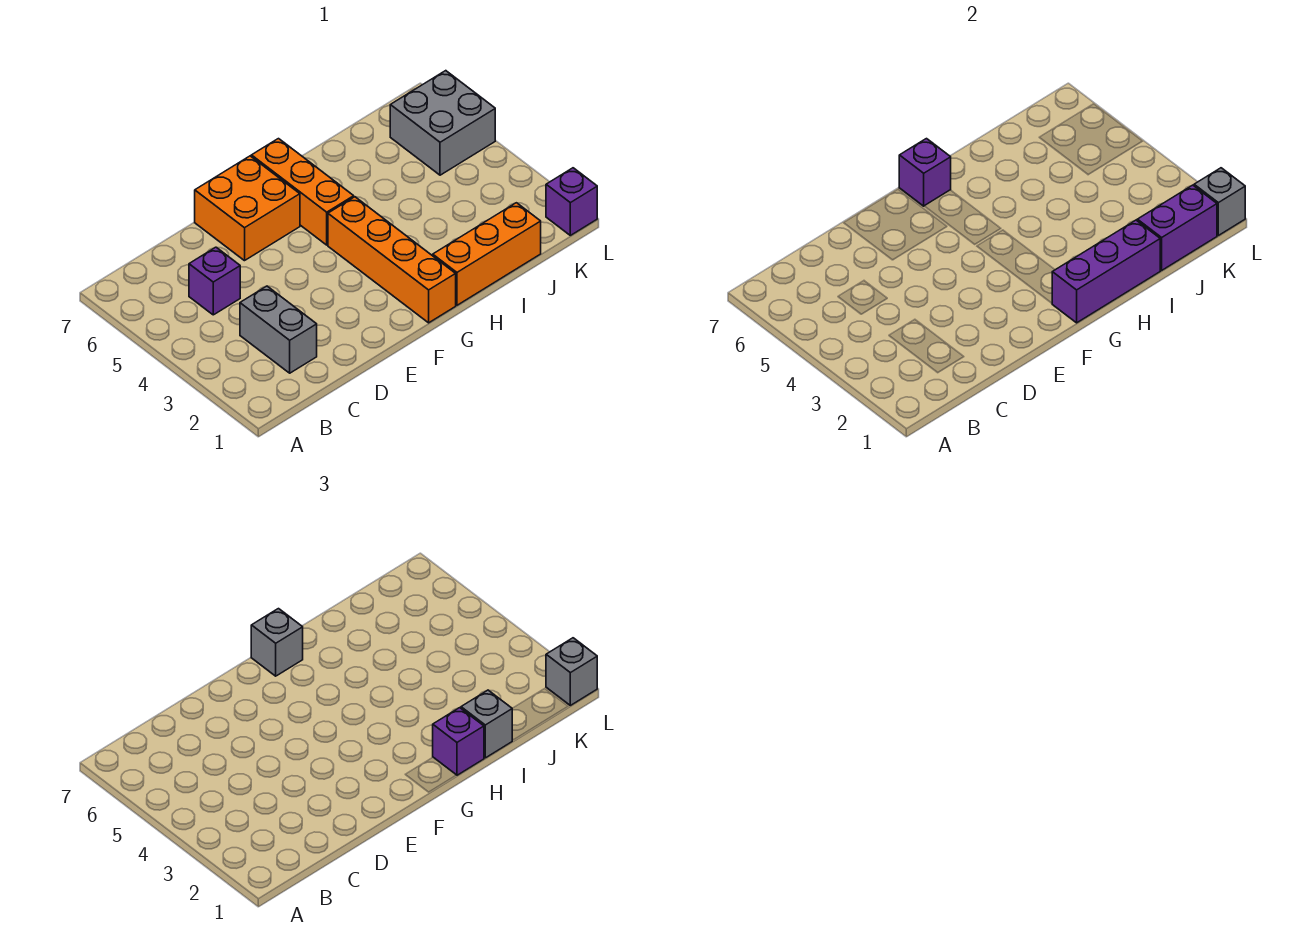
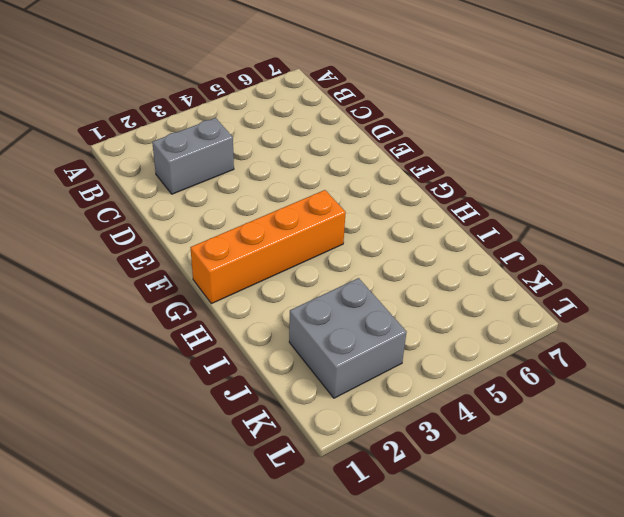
grey 2x2 brick [289,278,407,398] -> grey 2x2 brick moved to [390,71,495,175]
none -> purple 1x1 brick [189,247,240,315]
none -> orange 2x2 brick [195,156,300,261]
none -> orange 1x3 brick [251,139,354,245]

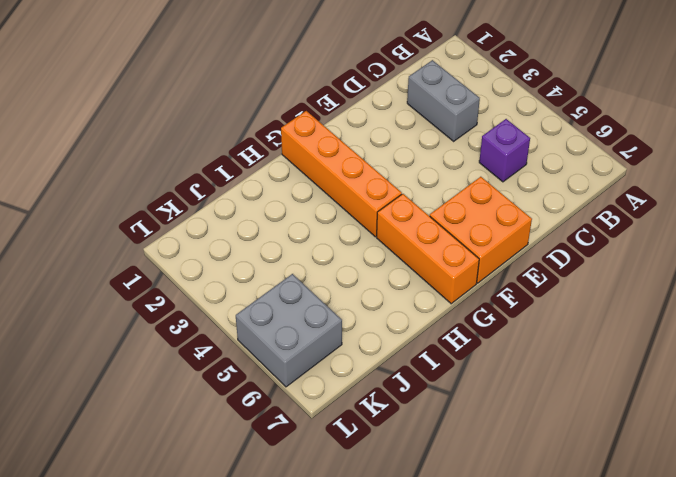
none -> orange 1x3 brick [432,203,541,305]
none -> purple 1x1 brick [546,168,597,235]
none -> purple 1x3 brick [1052,220,1160,323]

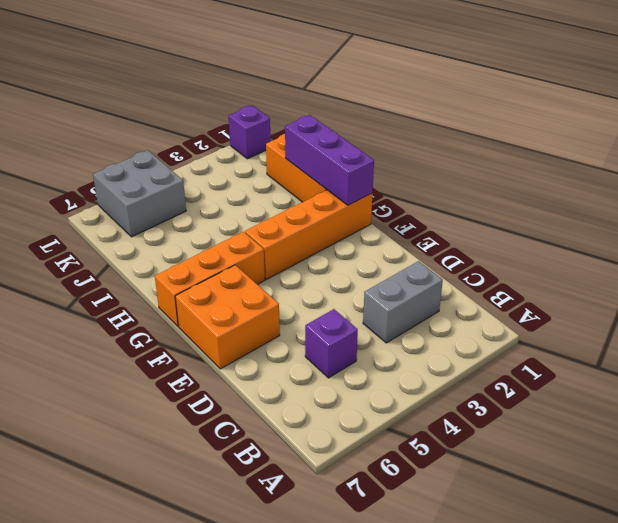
none -> purple 1x1 brick [899,139,951,206]
none -> purple 1x2 brick [1137,185,1217,270]
none -> grey 1x1 brick [1194,168,1245,235]

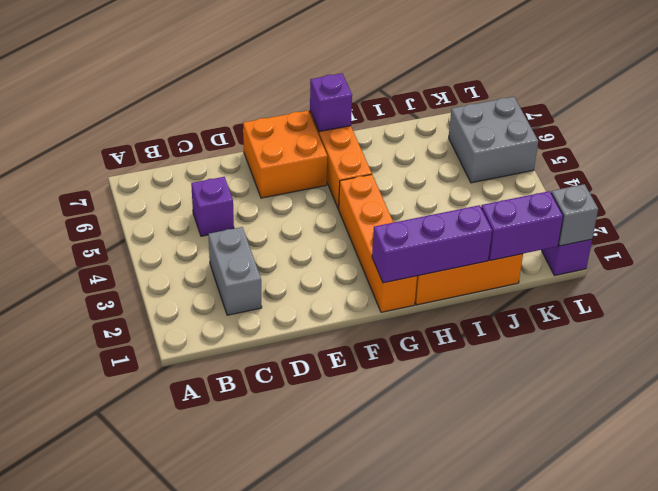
none -> grey 1x1 brick [251,609,303,676]
none -> purple 1x1 brick [433,708,484,775]
none -> grey 1x1 brick [461,690,512,758]

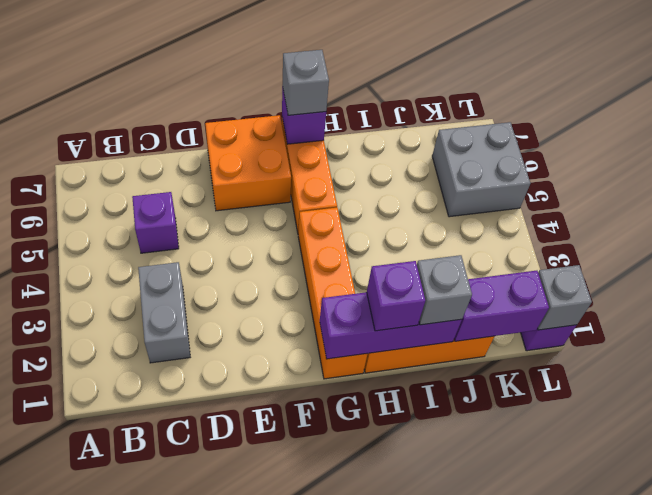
none -> grey 1x1 brick [546,638,597,705]

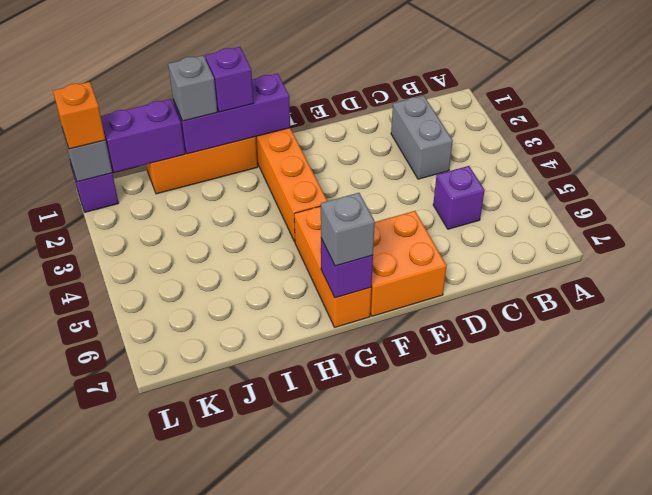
orange 1x1 brick [53,82,105,149] -> grey 1x1 brick [546,638,597,705]
none -> grey 2x2 brick [390,71,495,175]

